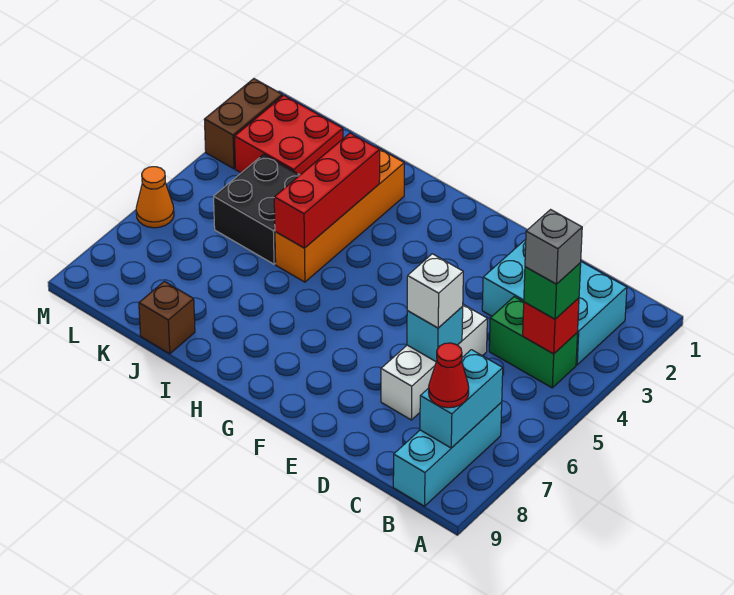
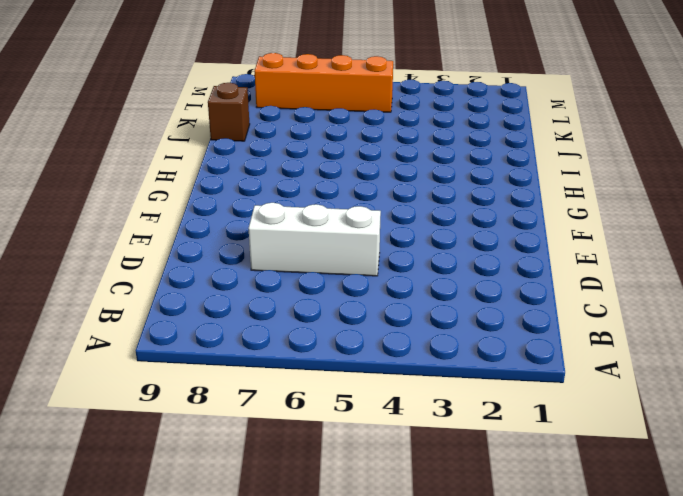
orange 1x4 brick [255,53,393,112] -> orange 1x4 brick moved to [275,146,404,282]
none -> cyan 2x3 brick [482,239,627,365]
none -> green 1x2 brick [489,297,577,388]
none -> cyan 1x3 brick [393,402,502,506]

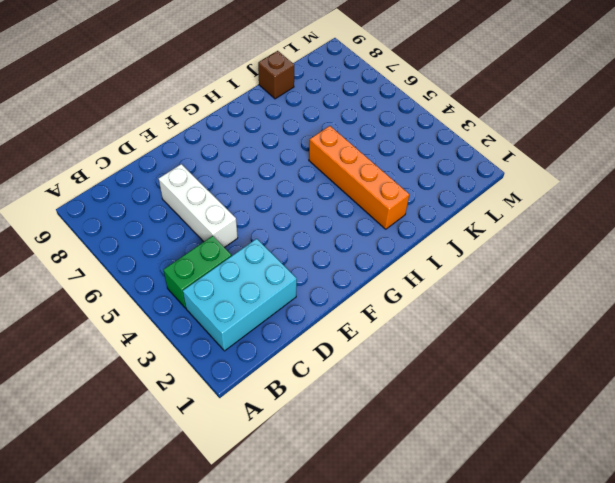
none -> cyan 1x3 brick [393,402,502,506]
none -> black 2x2 brick [214,154,300,264]
none -> red 2x2 brick [235,95,343,175]

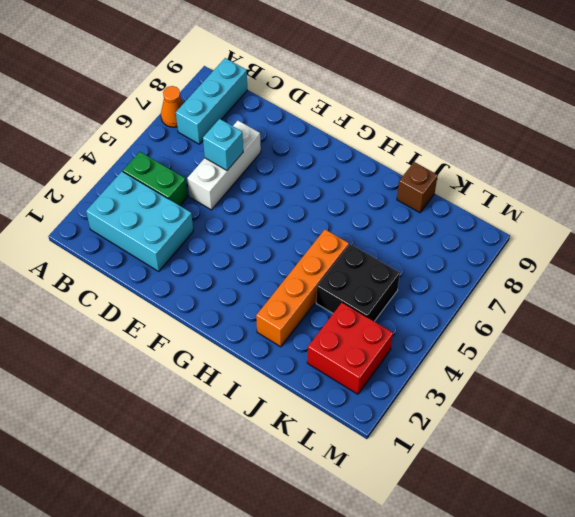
orange 1x1 cone [161,86,184,127] -> orange 1x1 cone moved to [136,167,174,228]
none -> brown 1x2 brick [204,79,282,169]
none -> red 1x1 brick [523,298,579,354]
none -> cyan 1x2 brick [420,350,503,448]

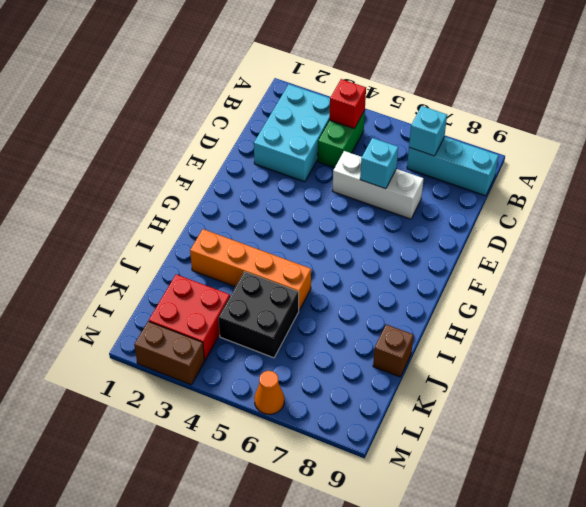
cyan 1x1 brick [409,106,447,156] -> cyan 1x2 brick [420,350,503,448]
none -> red 1x3 brick [274,133,380,248]
none -> green 1x1 brick [524,263,581,319]
none -> red 1x1 cone [429,343,469,408]

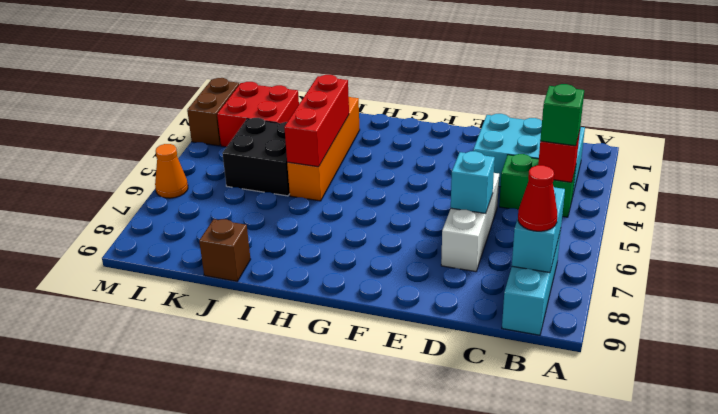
none -> white 1x1 brick [407,254,463,328]
none -> grey 1x1 brick [525,210,582,284]

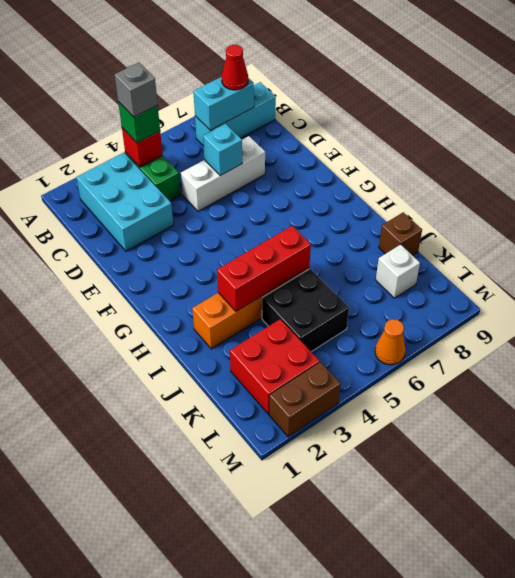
white 1x1 brick [376,244,420,298] -> white 1x1 brick moved to [407,254,463,328]

